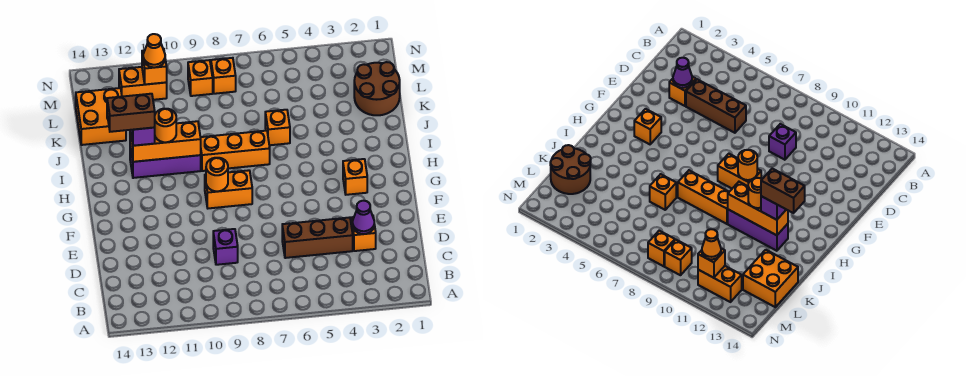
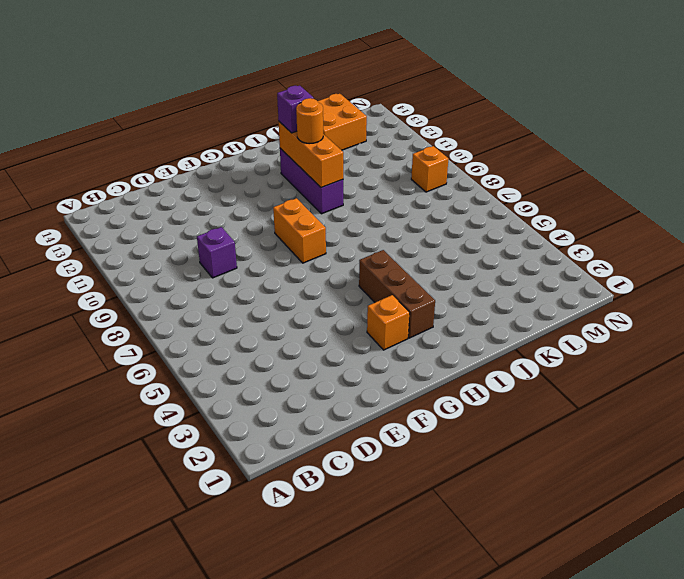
brown 1x3 brick [359,250,435,338] -> brown 1x3 brick moved to [282,217,353,258]
none -> orange 1x1 brick [351,217,376,251]
none -> orange 1x3 brick [201,131,270,171]
none -> orange 1x1 brick [265,110,290,145]

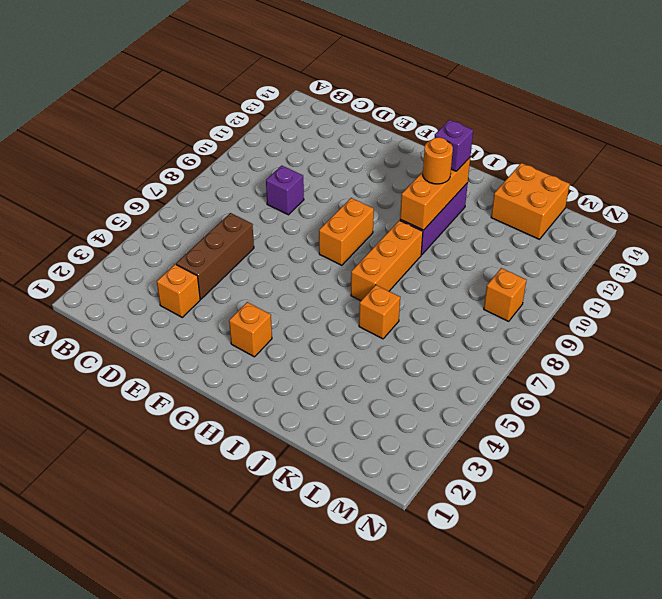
none -> brown 2x2 round brick [354,62,400,115]
none -> orange 1x1 brick [211,58,236,94]
none -> orange 1x2 brick [119,67,167,100]

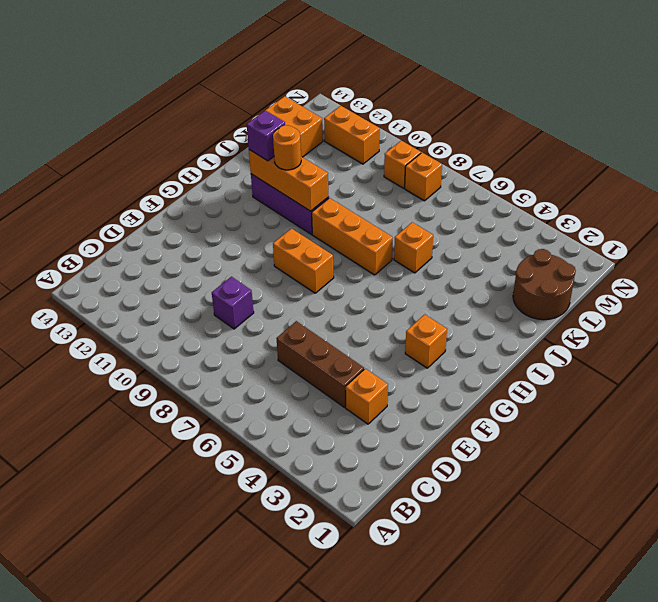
none -> purple 1x1 cone [353,201,374,234]
none -> orange 1x1 round brick [206,158,228,191]
none -> orange 1x1 brick [142,49,167,84]

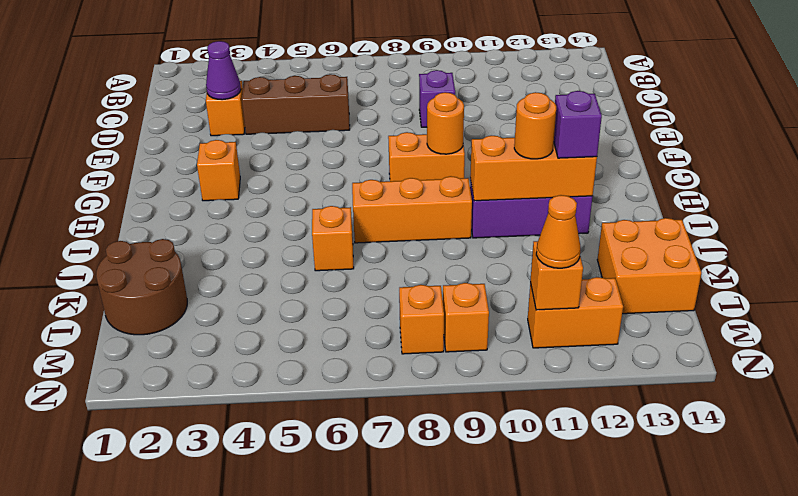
none -> brown 1x2 brick [107,94,155,132]

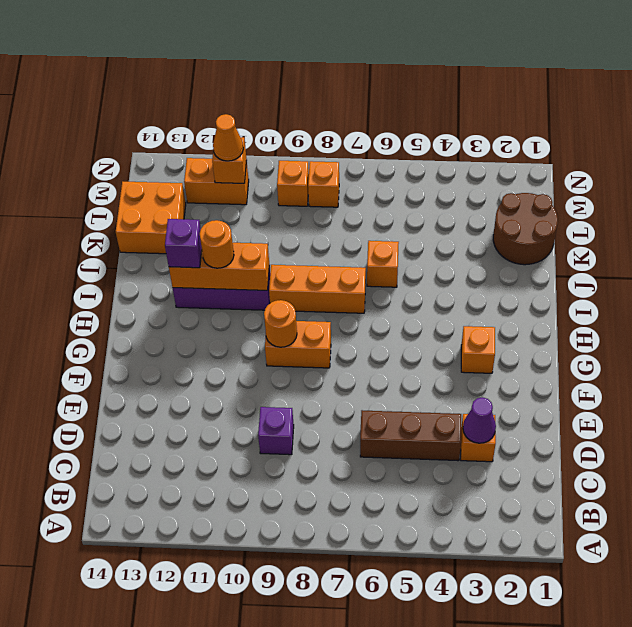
none -> brown 1x2 brick [107,94,155,132]

